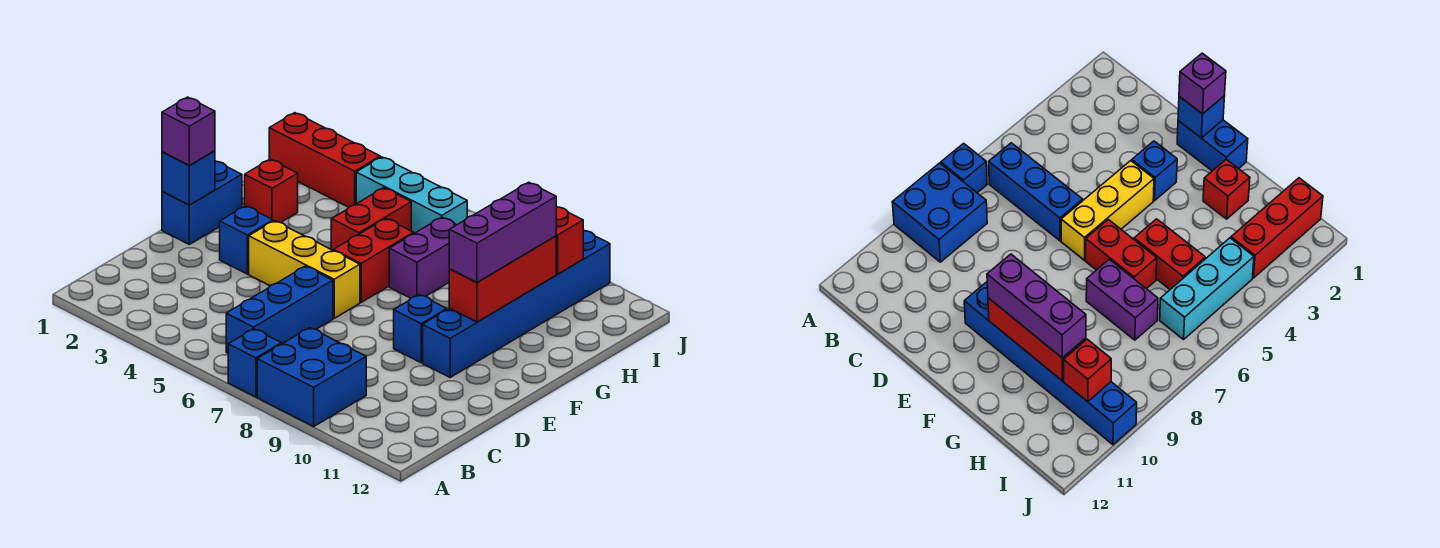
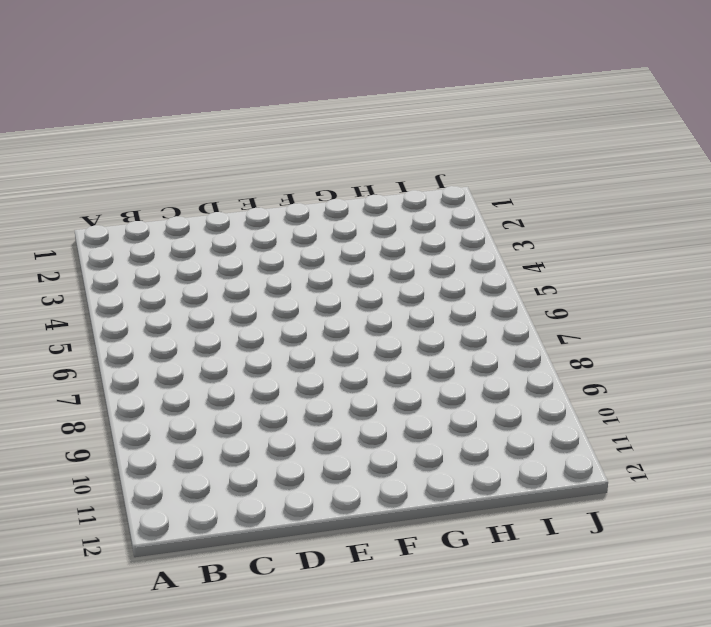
none -> blue 1x1 brick [228,329,281,397]
none -> blue 2x2 brick [257,328,366,426]
none -> blue 1x3 brick [226,266,333,353]

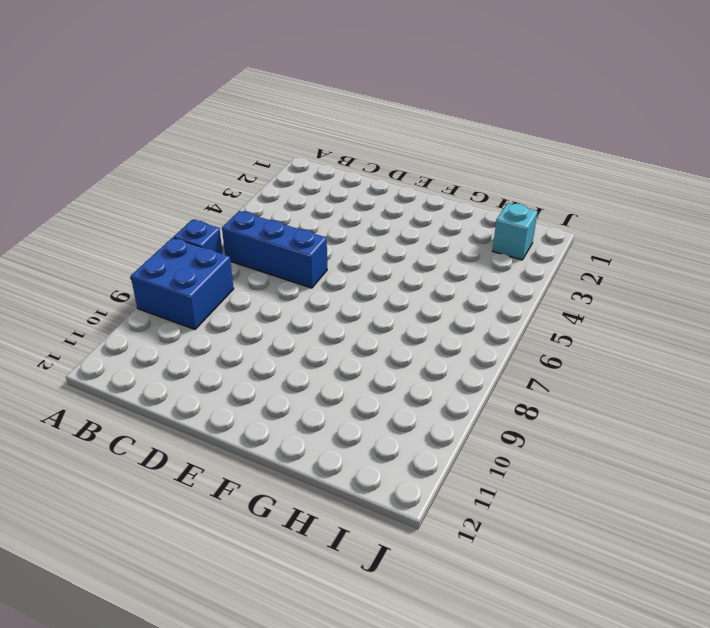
cyan 1x1 brick [493,203,538,260] -> red 1x3 brick [269,113,380,207]
none -> blue 1x2 brick [162,161,242,244]
none -> blue 1x1 brick [220,206,273,274]
none -> yellow 1x3 brick [249,221,360,318]

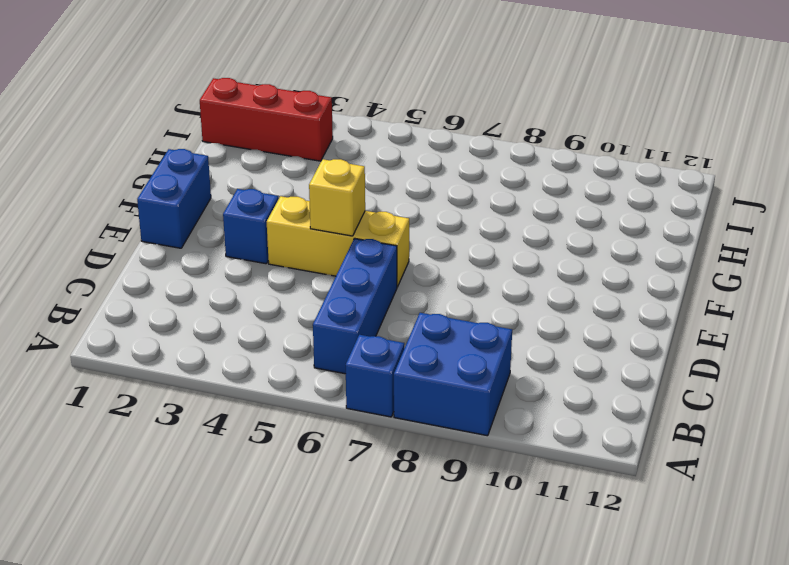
yellow 1x1 brick [309,159,365,236] -> none
none -> blue 1x1 brick [394,295,447,363]
none -> blue 1x6 brick [423,230,610,377]
none -> red 1x2 brick [334,219,414,302]

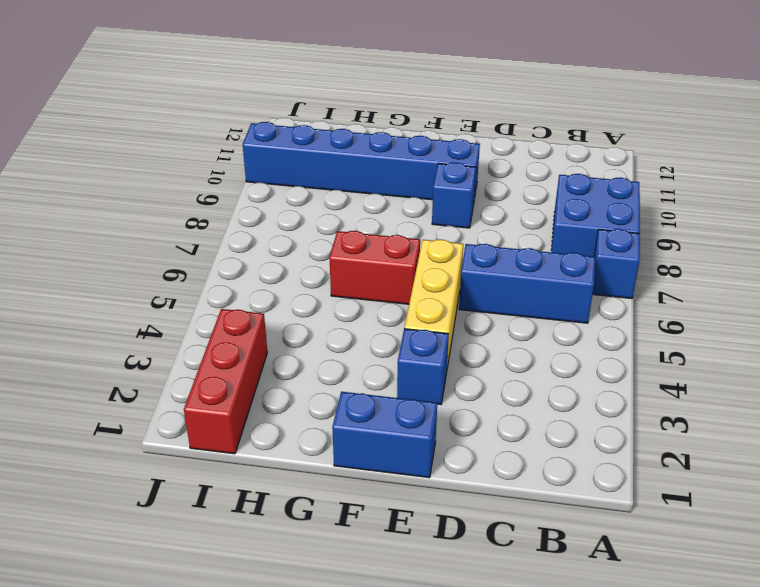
none -> red 1x1 brick [245,159,298,223]
none -> red 1x2 brick [331,188,411,251]
none -> purple 1x2 brick [389,217,456,298]

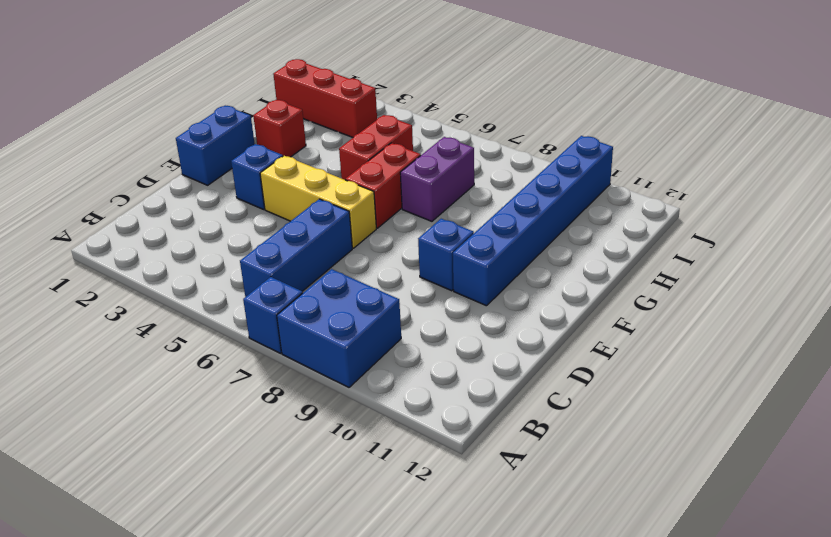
none -> cyan 1x3 brick [356,157,467,233]
none -> blue 1x1 brick [162,151,215,205]
none -> red 1x3 brick [449,236,556,322]

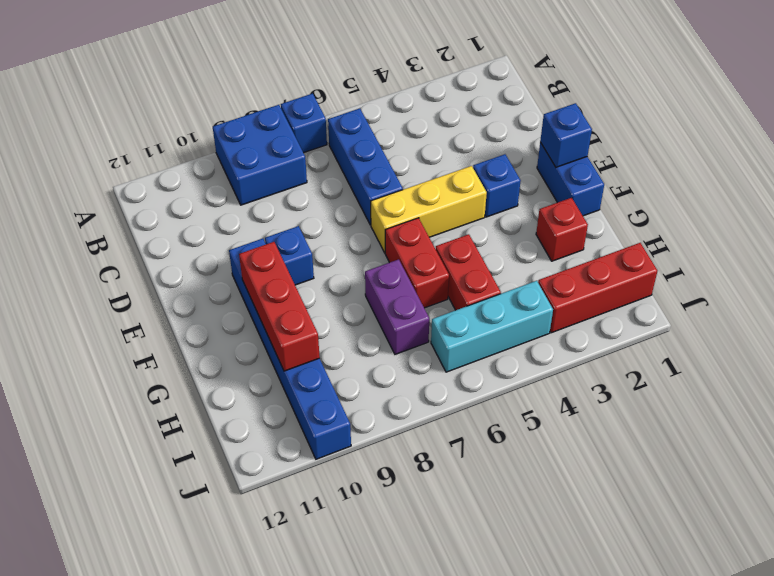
none -> red 1x1 brick [556,206,583,274]
none -> purple 1x1 brick [162,97,215,166]
none -> purple 1x3 brick [449,182,556,282]

